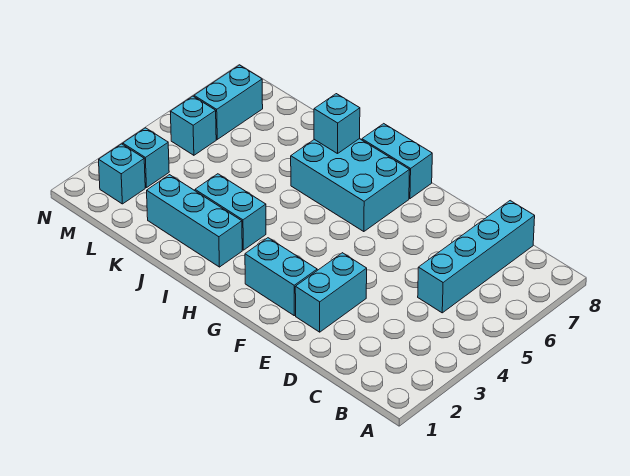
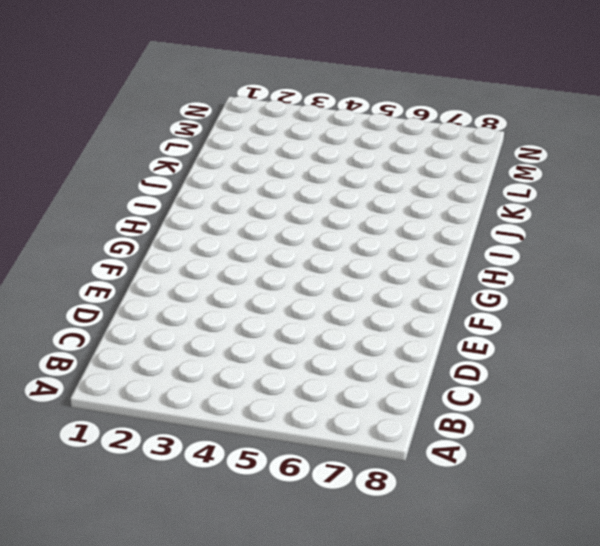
none -> cyan 1x4 brick [418,201,535,313]
none -> cyan 1x2 brick [295,253,367,332]
none -> cyan 1x2 brick [245,238,317,316]

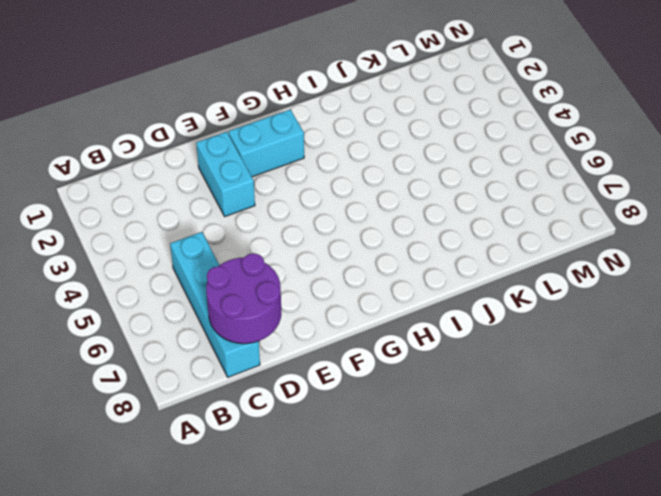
purple 2x2 round brick [206,253,282,344] -> none
none -> cyan 2x3 brick [291,139,410,232]
none -> cyan 1x2 brick [362,124,432,199]
none -> cyan 1x3 brick [147,175,242,267]

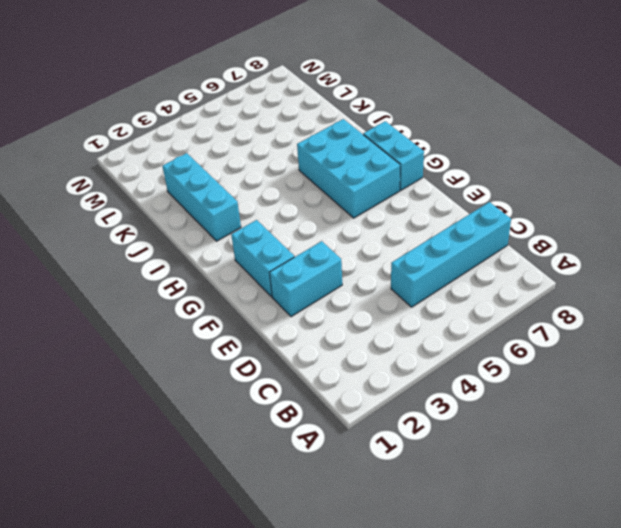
none -> cyan 1x2 brick [195,174,266,250]
none -> cyan 1x1 brick [99,144,145,204]
none -> cyan 1x1 brick [123,128,169,188]

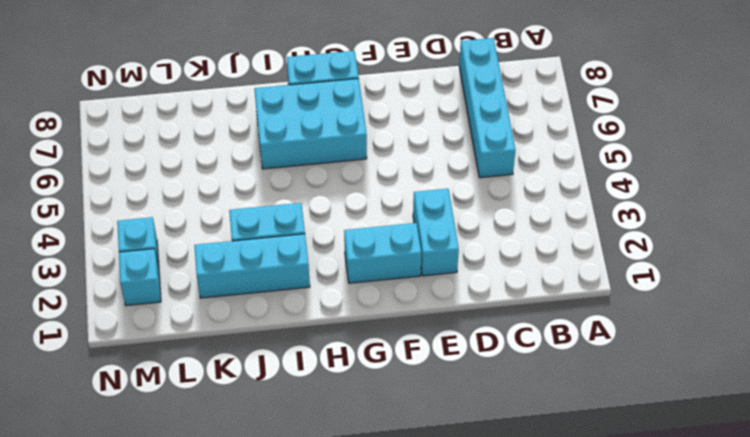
none -> cyan 1x1 brick [170,96,216,155]
none -> cyan 1x2 brick [194,65,263,139]
none -> cyan 1x1 brick [314,94,360,154]

